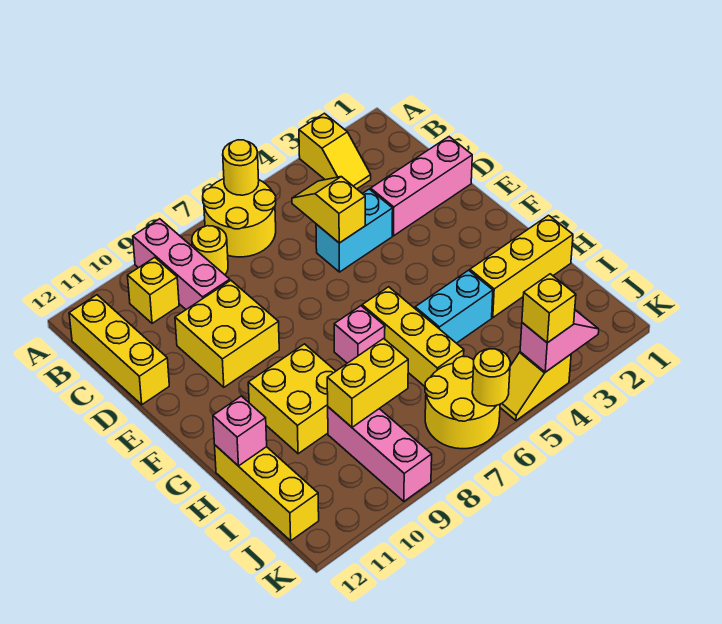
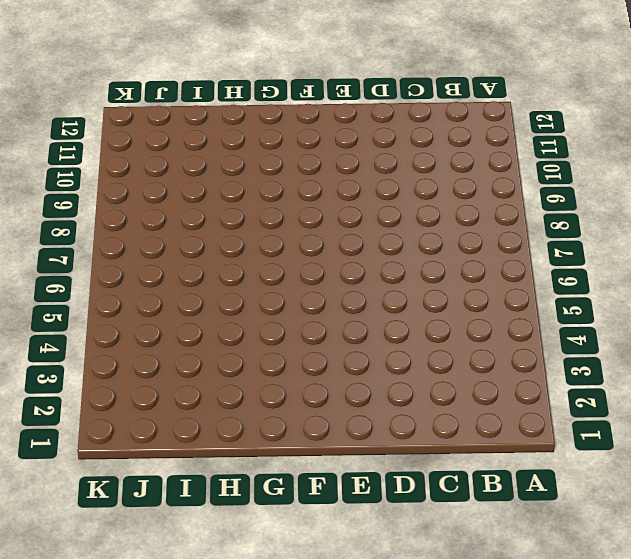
none -> yellow 1x2 slope [299,113,371,189]
none -> yellow 2x2 round brick [203,179,276,257]
none -> pink 1x3 brick [133,219,230,309]

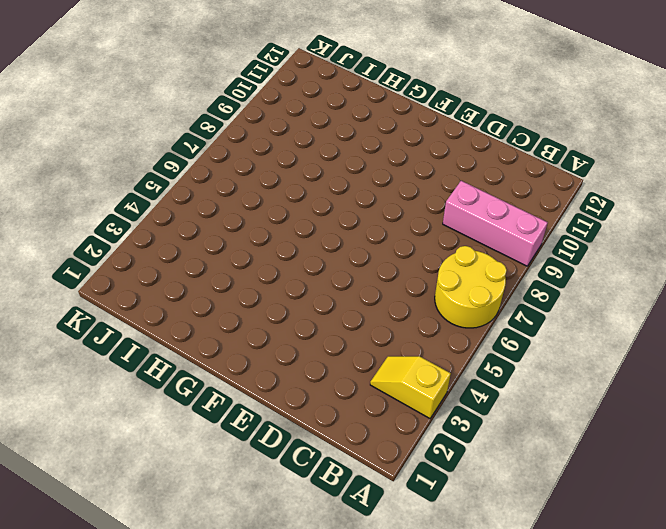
none -> yellow 1x1 round brick [192,226,228,275]
none -> yellow 1x1 brick [127,257,179,323]
none -> yellow 1x3 brick [69,295,169,405]

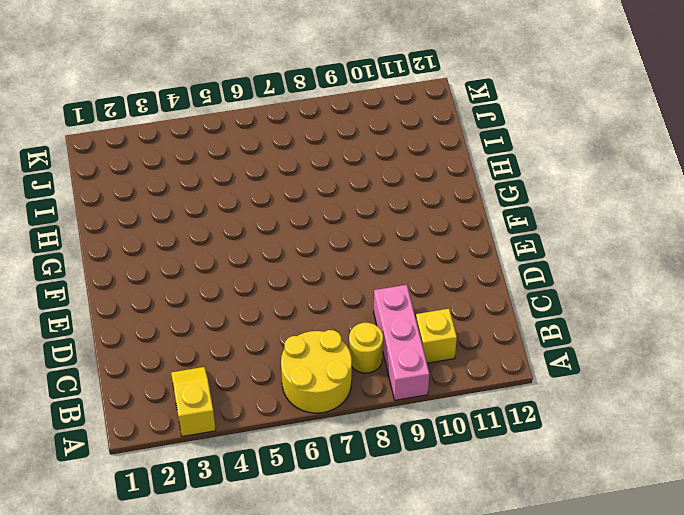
none -> yellow 1x3 brick [69,295,169,405]
none -> pink 1x3 brick [371,137,472,236]
none -> cyan 1x2 brick [316,189,393,272]

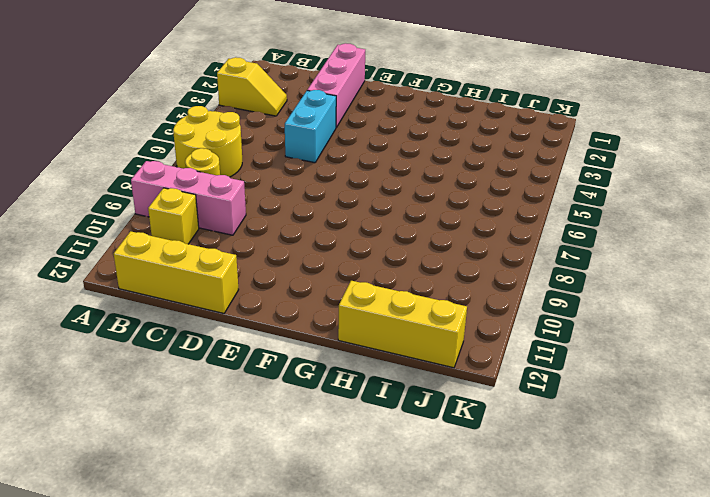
none -> yellow 2x2 brick [175,280,279,387]
none -> yellow 1x3 brick [362,287,464,386]
none -> pink 1x1 brick [334,306,385,363]

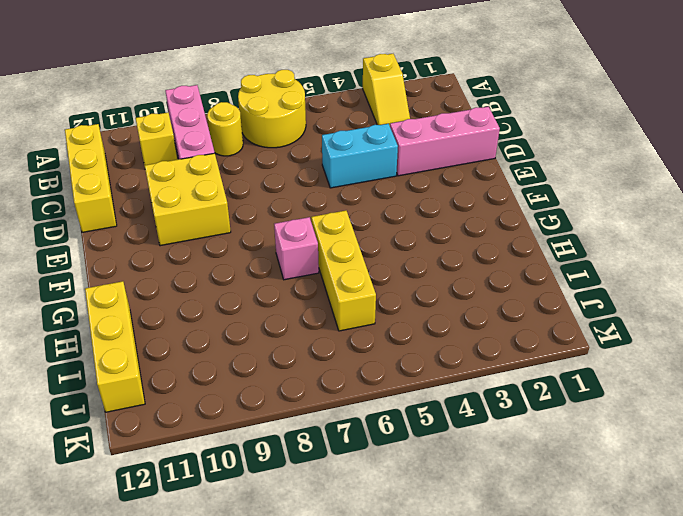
none -> yellow 2x2 brick [248,344,336,454]
none -> yellow 1x3 brick [470,215,573,318]
none -> cyan 1x2 brick [415,270,493,343]

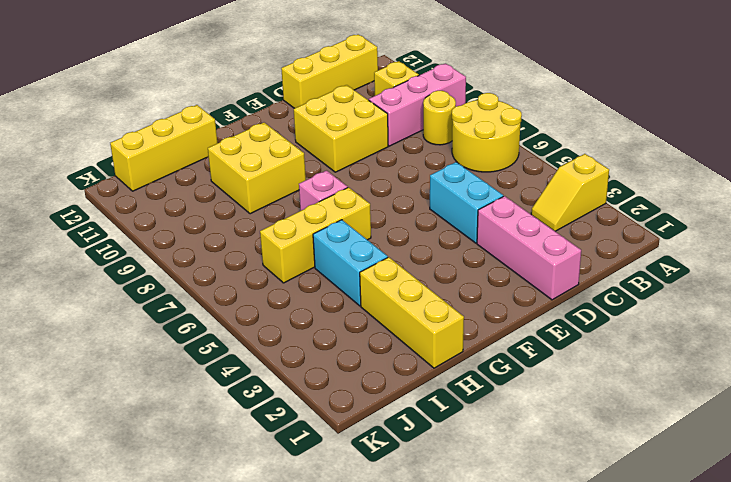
none -> pink 1x3 brick [328,407,432,501]
none -> yellow 2x2 round brick [425,356,500,449]
none -> yellow 1x2 slope [500,352,571,421]

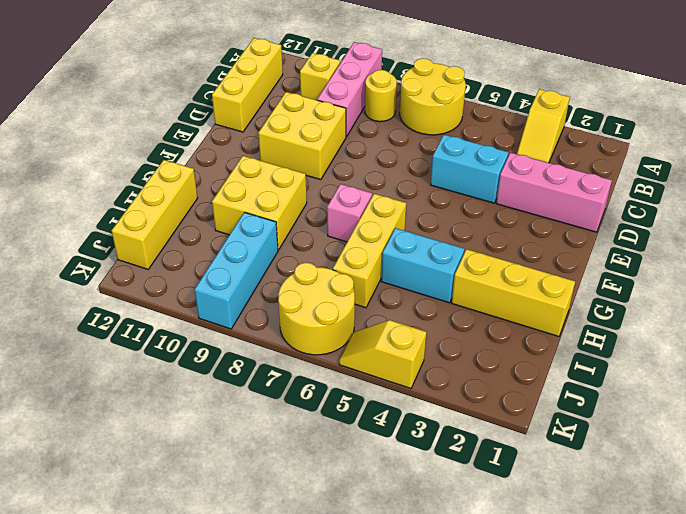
cyan 1x3 brick [195,212,278,329] -> pink 1x3 brick [328,407,432,501]
none -> yellow 1x1 round brick [223,140,259,195]
none -> yellow 1x2 slope [292,177,365,243]
none -> pink 1x1 brick [213,396,267,466]

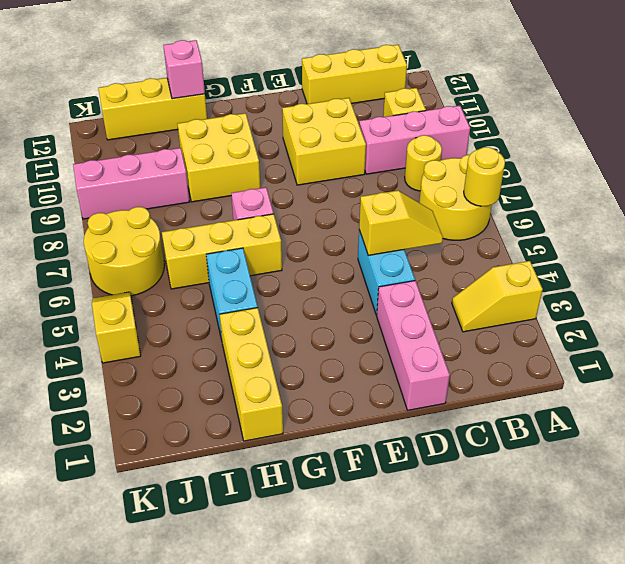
none -> yellow 1x2 brick [327,339,408,427]
none -> pink 1x2 slope [520,310,599,372]
none -> yellow 1x1 round brick [472,349,510,406]

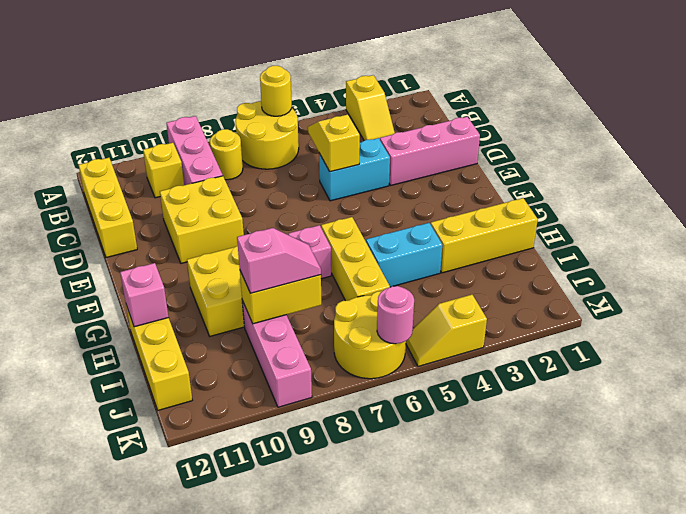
pink 1x2 slope [237,228,321,293] -> pink 1x2 slope moved to [520,310,599,372]
pink 1x1 round brick [377,286,414,344] -> yellow 1x1 round brick [472,349,510,406]
none -> yellow 1x1 brick [522,274,576,343]

